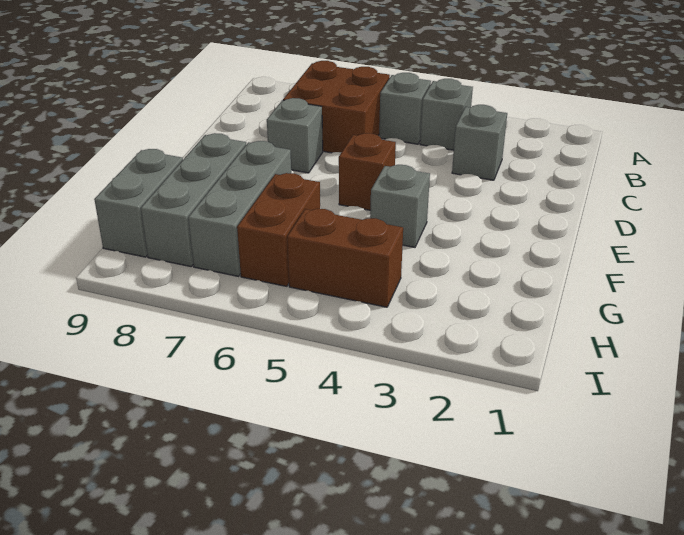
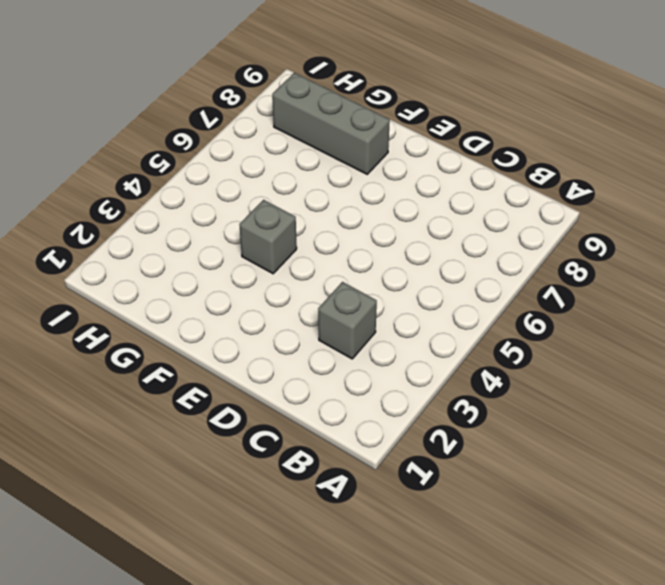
none -> grey 1x1 brick [420,79,473,150]
none -> grey 1x1 brick [379,73,431,144]
none -> brown 2x2 brick [283,61,390,153]

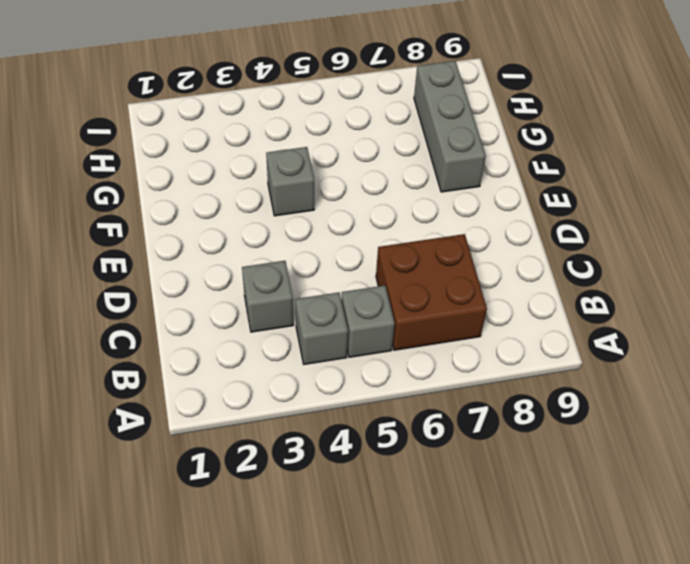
none -> grey 1x1 brick [267,98,323,173]
none -> brown 1x1 brick [339,133,396,210]
none -> grey 1x3 brick [188,141,291,276]

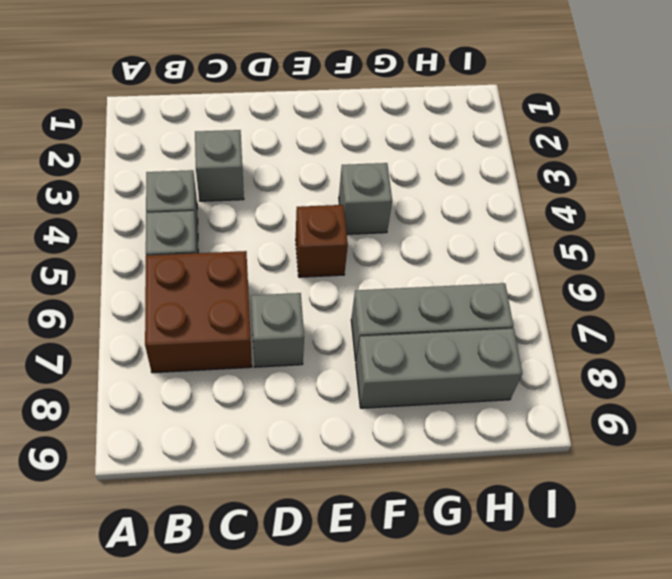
none -> brown 1x2 brick [237,173,320,286]
none -> grey 1x2 brick [94,149,183,257]
none -> brown 1x2 brick [287,209,403,307]

